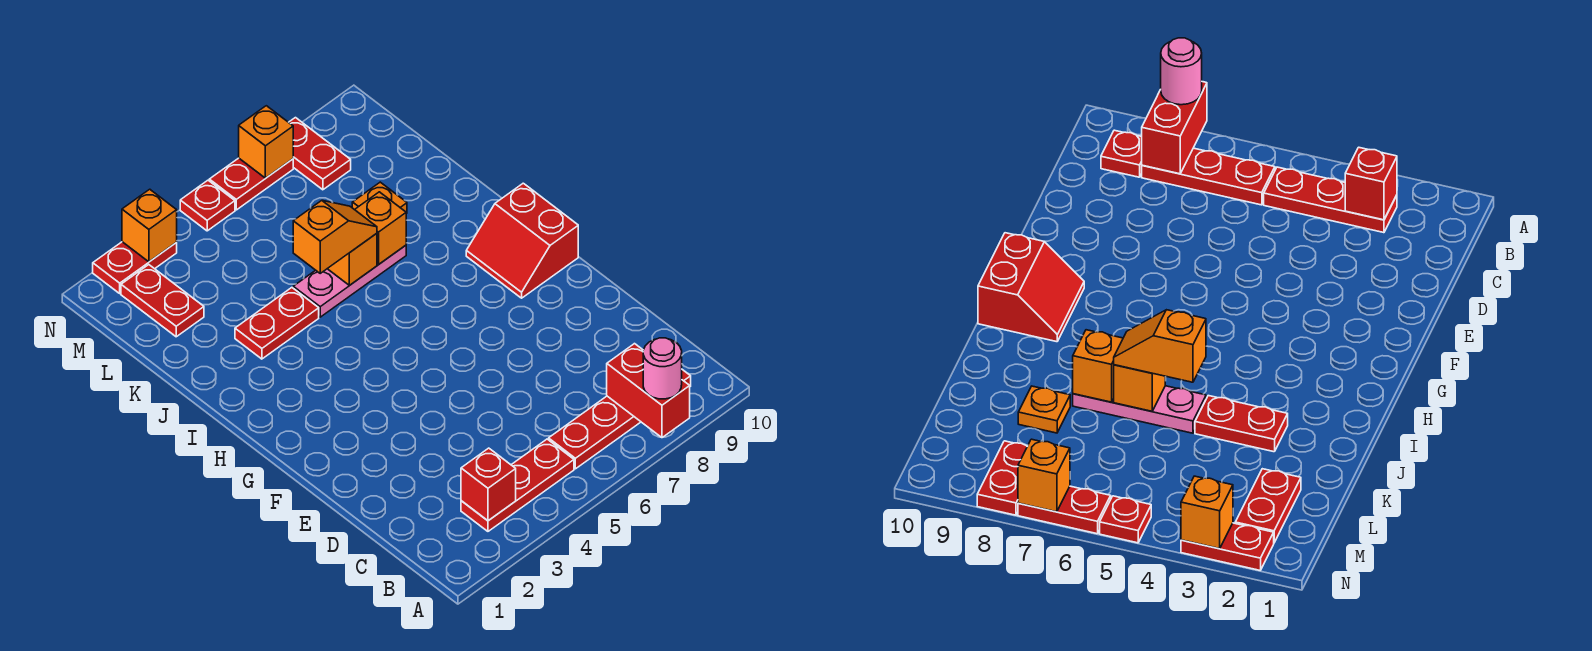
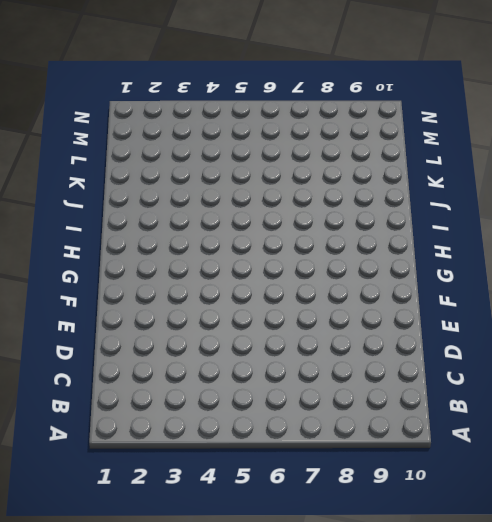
none -> red 1x3 plate [461,439,574,531]
none -> red 1x3 plate [549,396,641,469]
none -> red 1x1 plate [1101,130,1142,177]

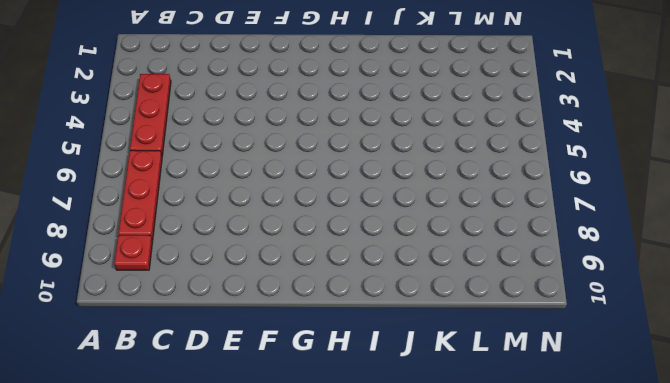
none -> red 2x2 slope [466,183,578,298]
none -> red 1x2 plate [235,288,319,359]
none -> pink 1x3 plate [293,245,406,317]

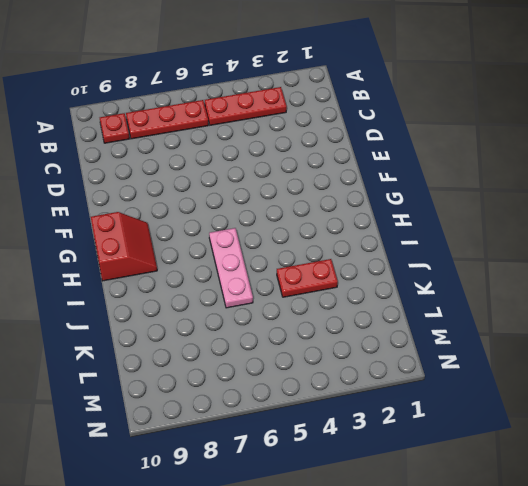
pink 1x3 plate [209,228,253,308] -> pink 1x3 plate turned to [293,245,406,317]
none -> orange 1x1 plate [352,182,407,214]
none -> red 1x2 plate [121,265,204,337]
none -> red 1x2 plate [289,118,351,190]

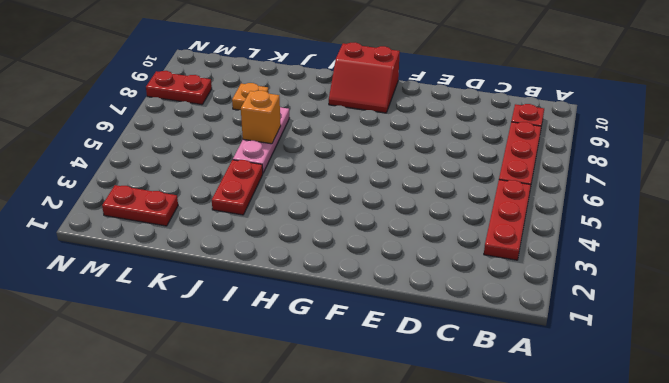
none -> red 1x2 plate [93,242,177,293]
none -> red 1x1 plate [180,180,235,231]
none -> red 1x2 plate [209,158,293,210]

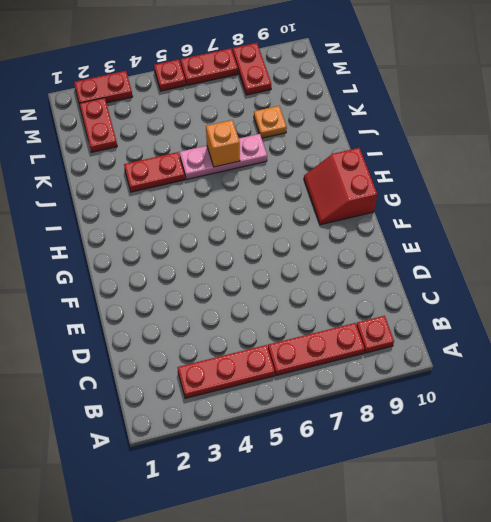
none -> red 1x2 brick [607,344,690,438]
none -> red 1x1 brick [461,448,516,521]
none -> orange 1x1 brick [355,192,406,264]

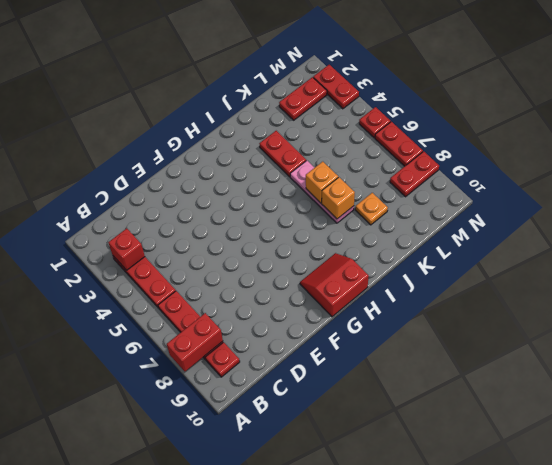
none -> orange 1x1 brick [122,189,177,262]
none -> orange 1x1 brick [239,106,293,178]
none -> pink 1x1 round brick [643,338,682,399]

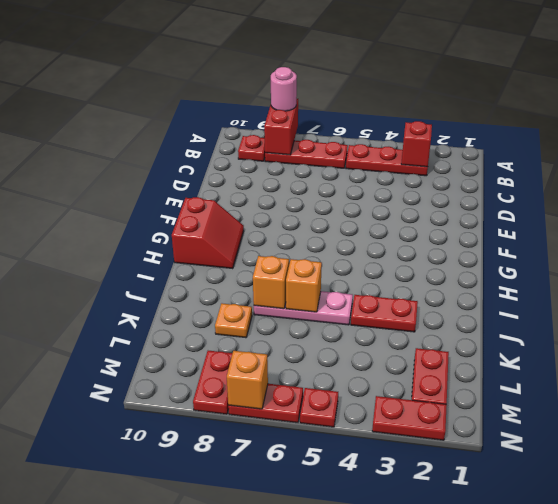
none -> orange 1x1 brick [122,189,177,262]
none -> orange 1x2 slope [293,200,377,273]

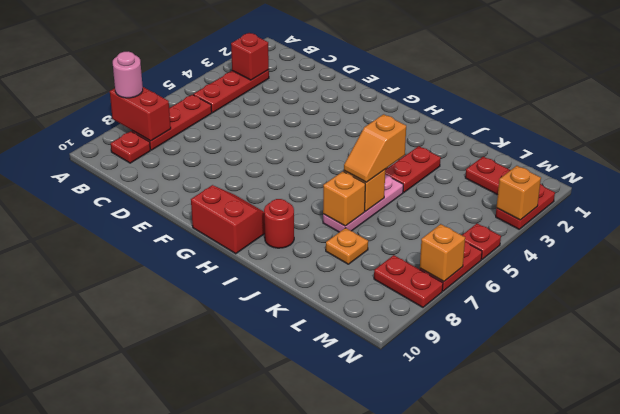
red 1x1 round brick [264,199,294,248] -> none

